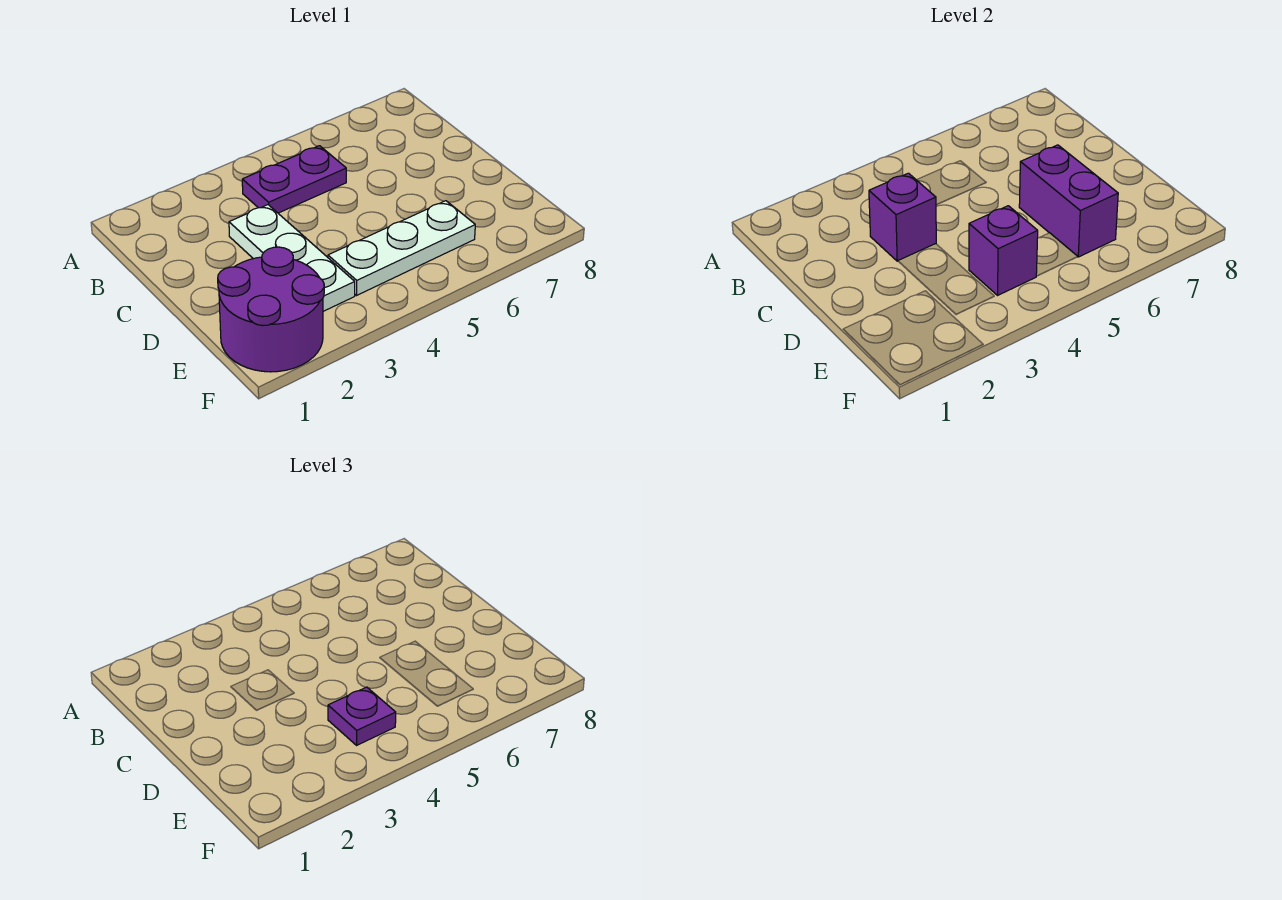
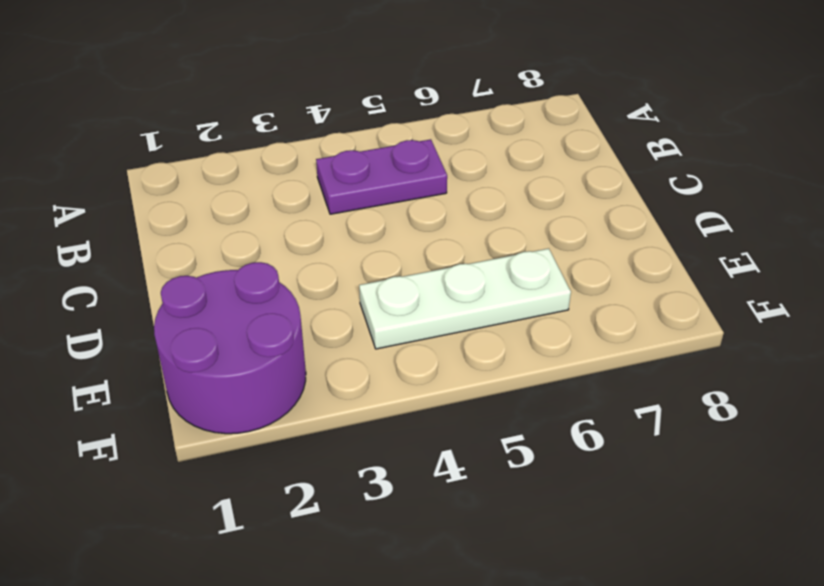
none -> white 1x3 plate [229,205,355,311]
none -> purple 1x1 brick [869,173,936,261]

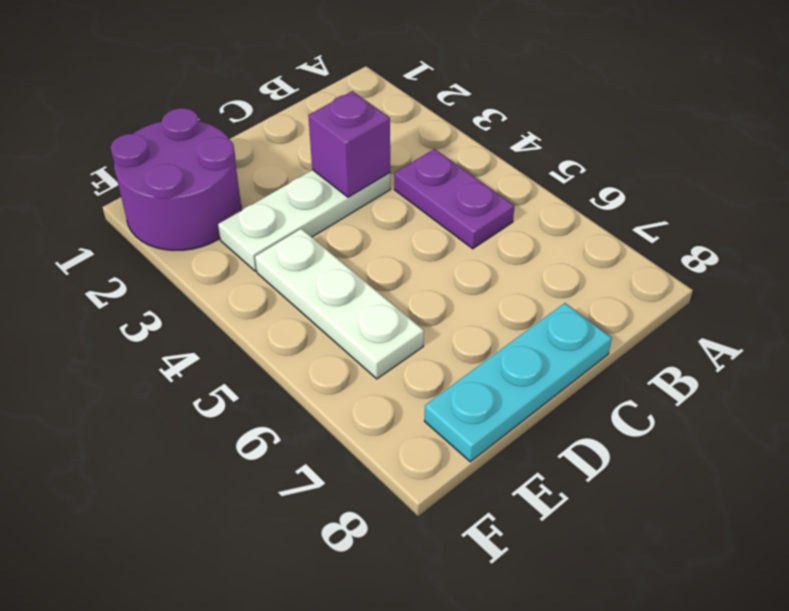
cyan 1x3 plate [425,303,612,462] -> none
none -> purple 1x2 brick [1019,145,1118,257]
none -> purple 1x1 brick [969,206,1038,295]

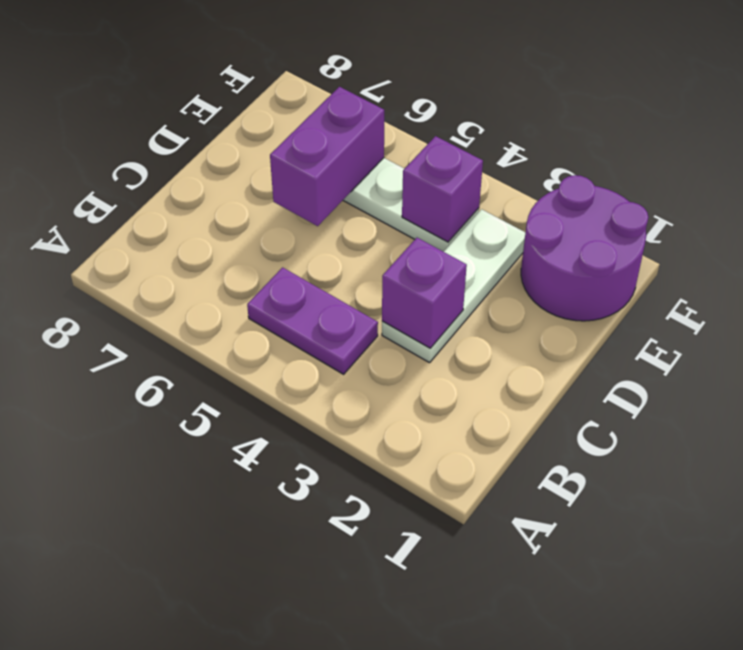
none -> purple 1x1 plate [328,687,396,745]

